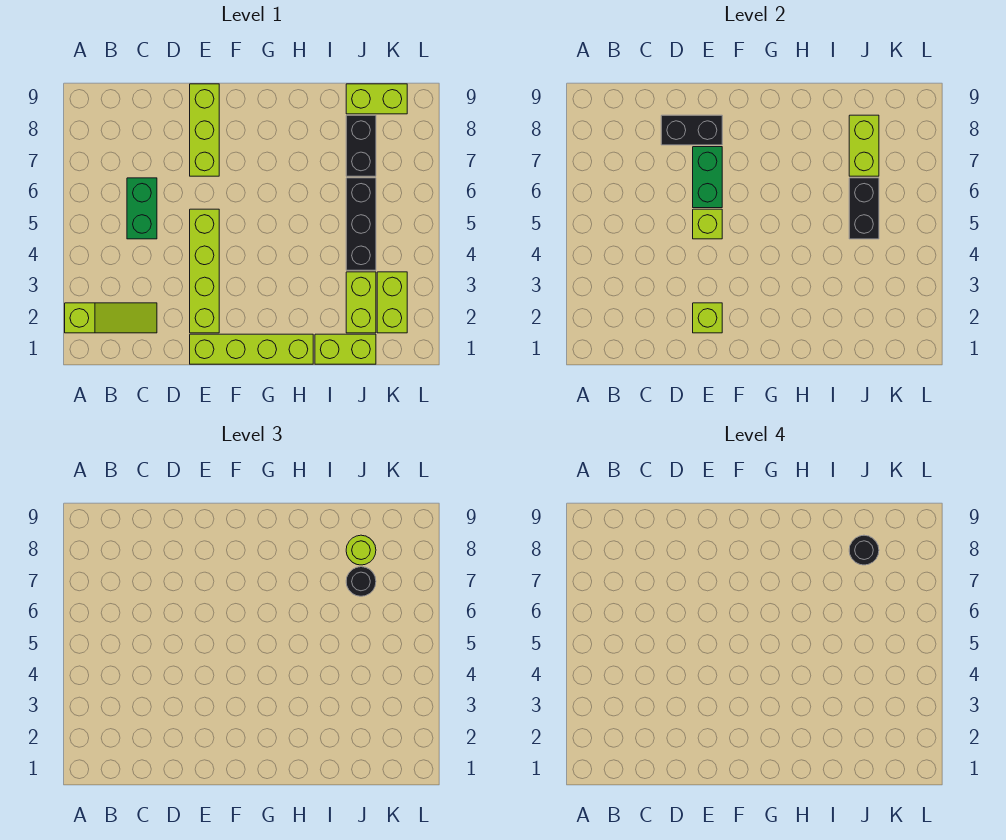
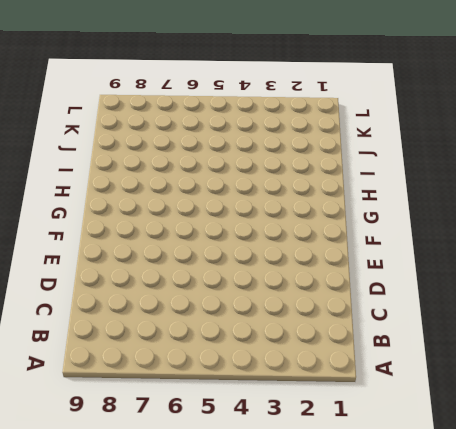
none -> lime 1x3 slope [65,303,157,333]
none -> green 1x2 brick [127,178,157,239]
none -> lime 1x4 brick [190,334,313,364]

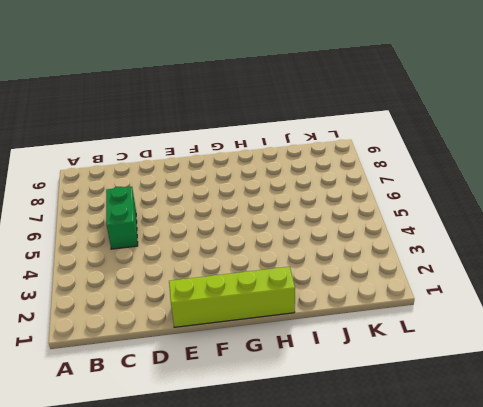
none -> lime 1x3 slope [65,303,157,333]
none -> lime 1x4 brick [190,209,219,333]
none -> lime 1x3 brick [190,84,219,176]

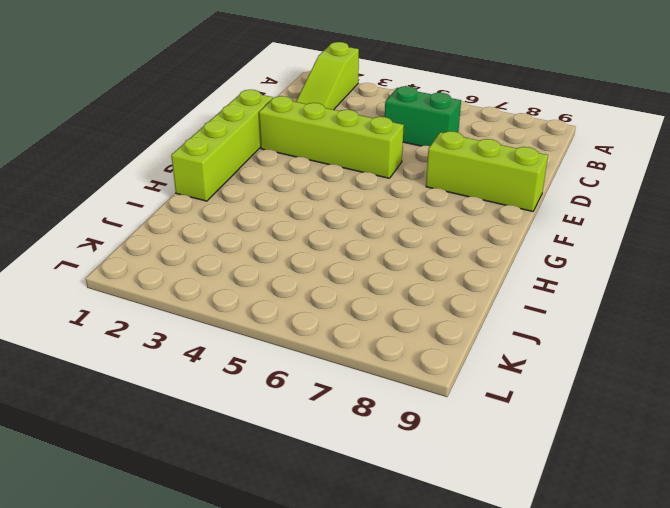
none -> lime 1x2 brick [315,334,376,364]
none -> lime 1x2 brick [346,272,376,333]
none -> black 1x3 brick [346,178,376,270]

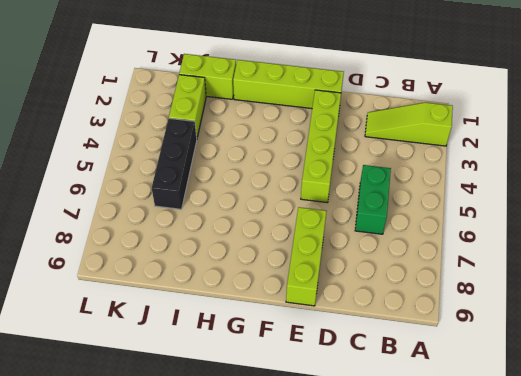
none -> black 1x2 brick [346,115,376,176]
none -> lime 1x2 brick [346,84,407,114]
none -> lime 1x2 brick [377,272,407,333]

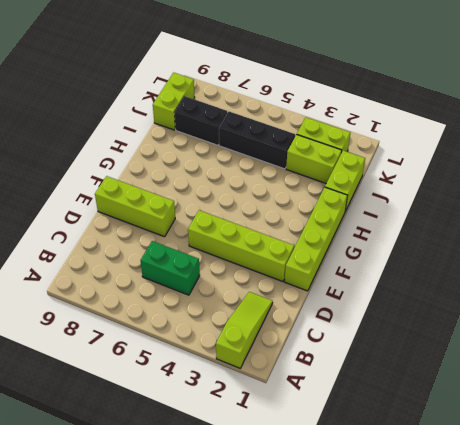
none -> black 1x2 brick [661,115,722,145]
none -> lime 1x1 brick [693,303,722,333]
none -> lime 1x1 brick [693,209,722,239]

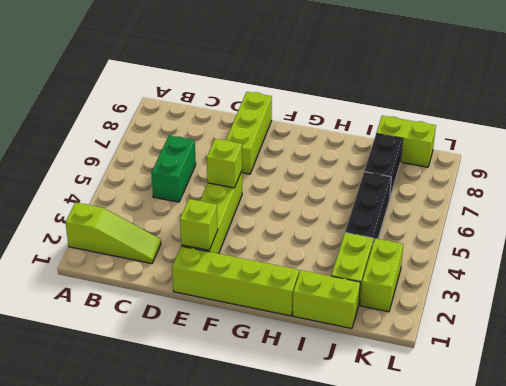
none -> black 1x2 brick [661,115,722,145]
none -> green 1x2 brick [693,147,722,208]
none -> black 1x2 brick [849,178,879,239]

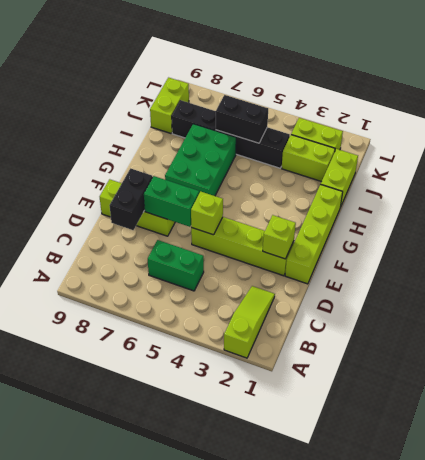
green 2x3 brick [165,124,236,196] -> none
none -> lime 1x2 brick [849,115,879,176]
none -> black 1x1 round brick [346,567,376,596]
none -> lime 1x1 round brick [346,535,376,565]

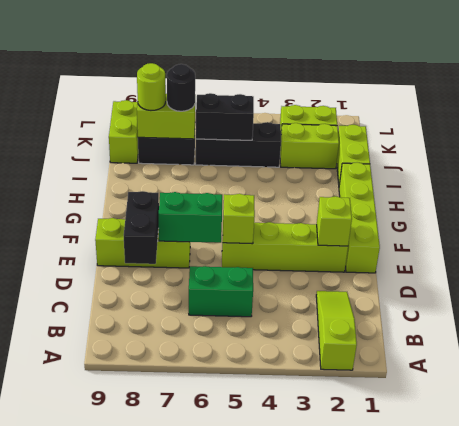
none -> black 1x1 round brick [849,535,879,565]

